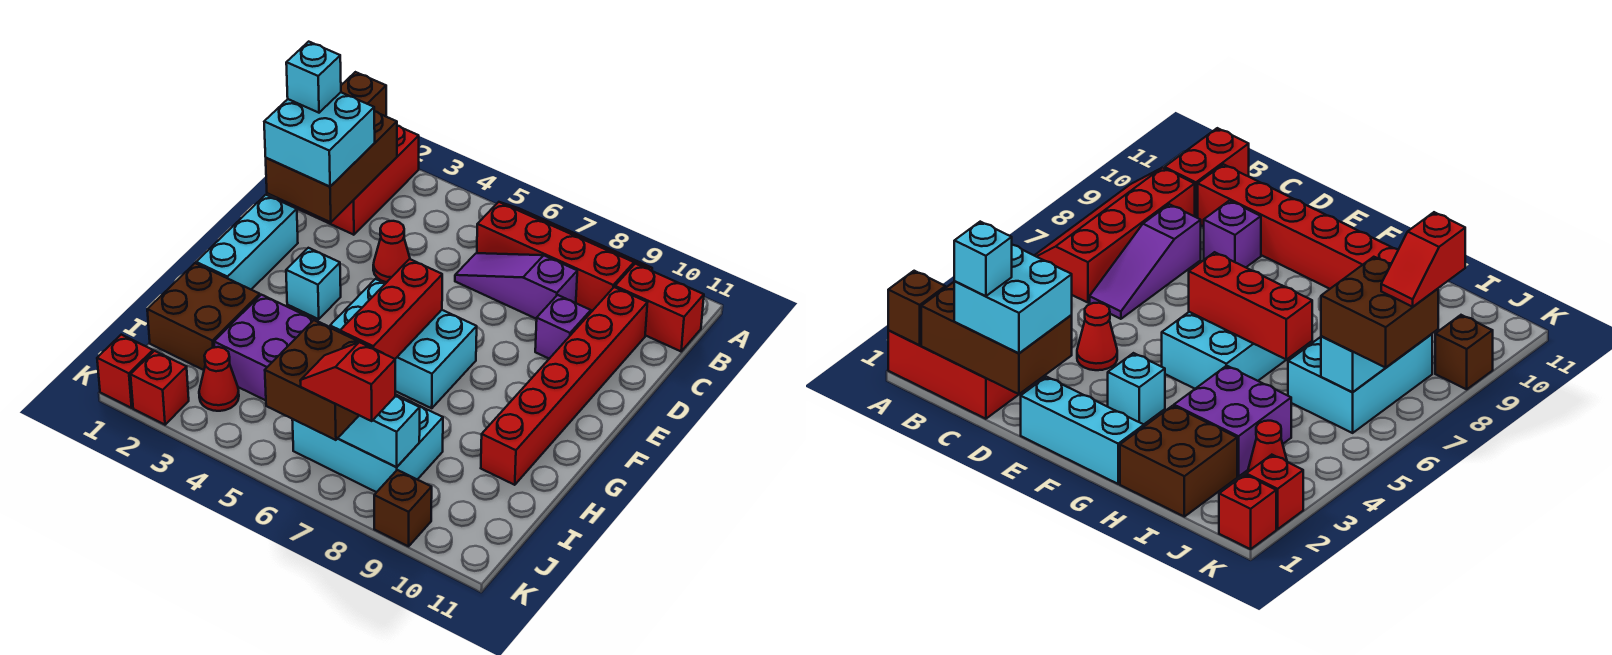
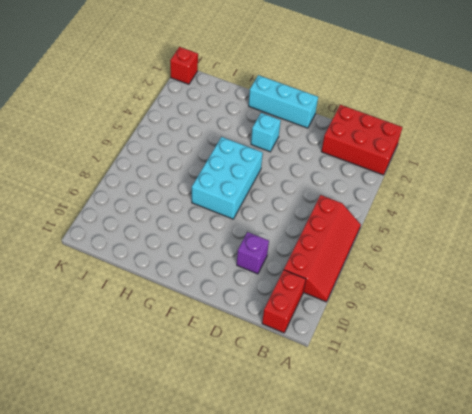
none -> purple 1x3 slope [455,253,577,319]
none -> red 1x6 brick [481,287,647,485]
none -> red 1x1 cone [373,221,410,282]

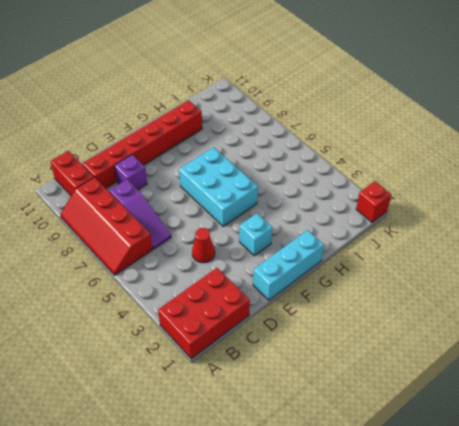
none -> brown 2x2 brick [147,263,260,370]
none -> purple 2x2 brick [214,295,327,400]
none -> cyan 2x3 brick [292,394,443,492]

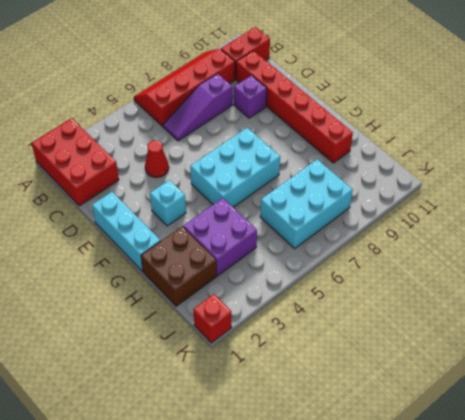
none -> red 1x1 cone [199,347,239,411]
none -> red 1x1 brick [131,351,189,425]
none -> brown 1x1 brick [374,470,432,546]

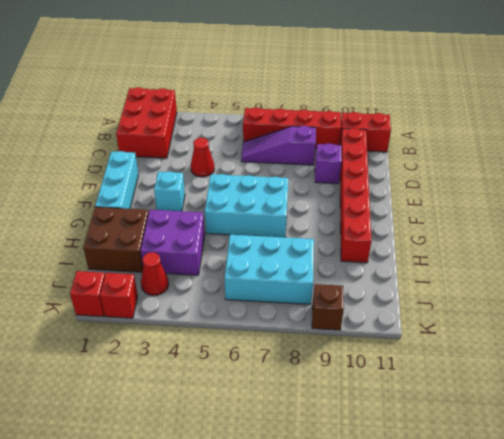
none -> brown 1x1 brick [341,72,386,116]
none -> brown 2x3 brick [266,111,397,222]
none -> red 1x3 brick [340,259,442,359]

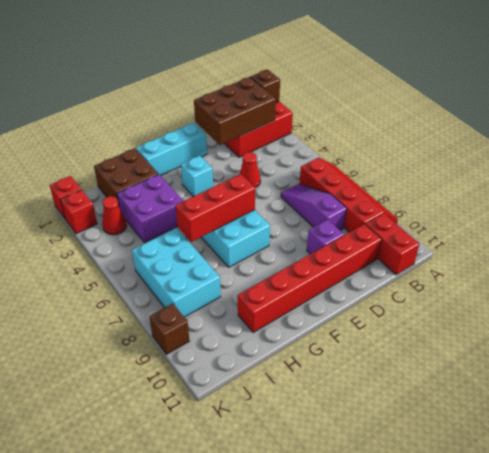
none -> cyan 1x3 brick [338,395,420,467]
none -> cyan 2x2 brick [264,92,375,187]
none -> brown 2x2 brick [265,320,382,440]

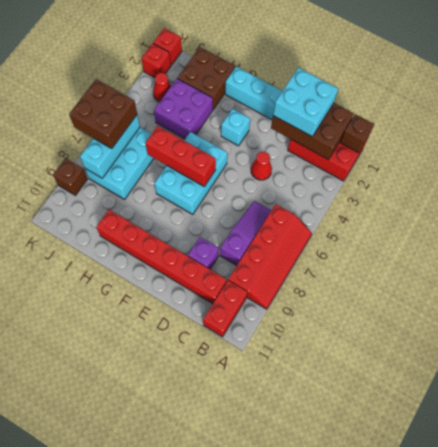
none -> cyan 1x1 brick [286,42,341,113]
none -> red 1x2 slope [300,342,395,421]

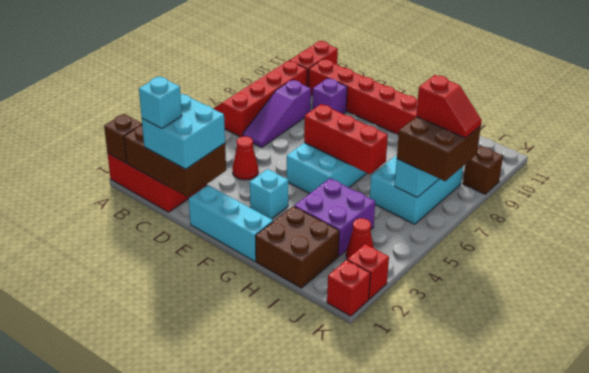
red 1x2 slope [416,75,482,138] -> red 1x2 slope turned to [300,342,395,421]

